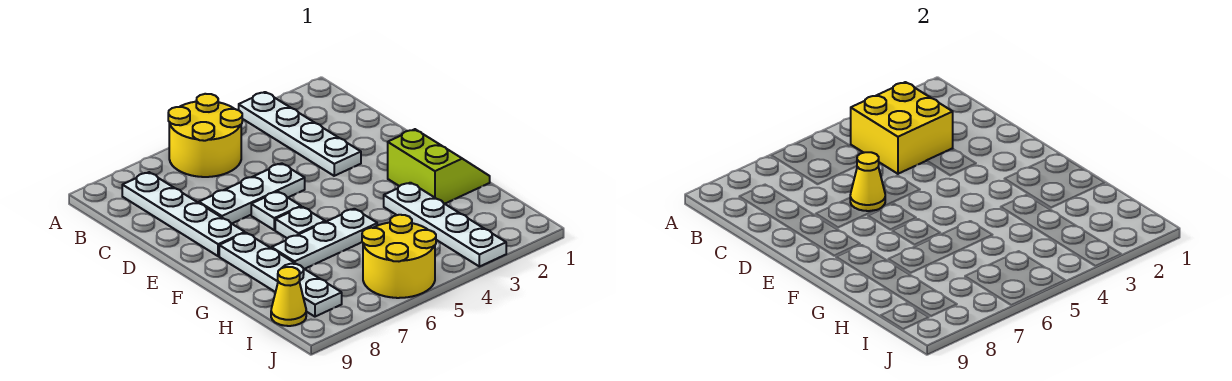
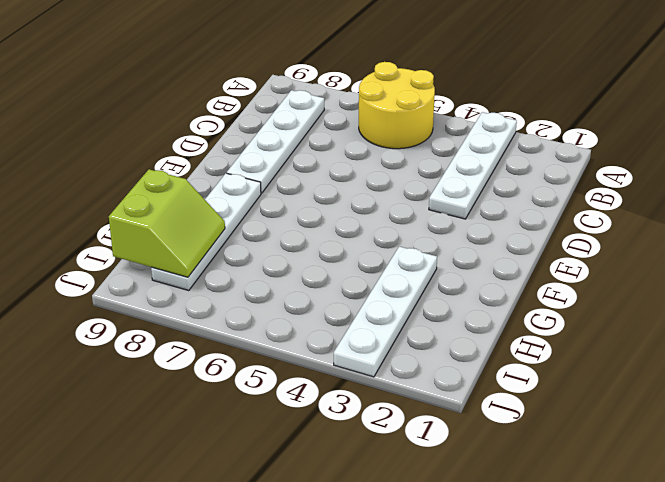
lime 2x2 slope [109,169,225,277] -> lime 2x2 slope moved to [388,129,490,204]
none -> white 1x3 plate [199,163,305,224]
none -> white 1x1 plate [251,192,301,230]
none -> white 1x1 plate [275,207,325,238]

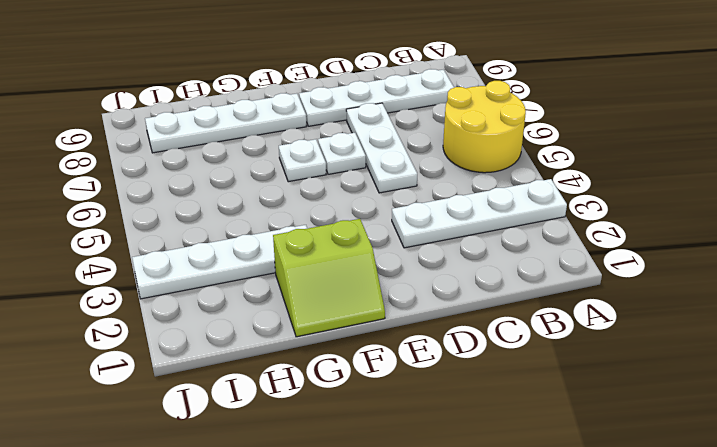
none -> white 1x3 plate [272,209,377,269]
none -> yellow 2x2 round brick [362,215,436,298]
none -> yellow 1x1 cone [271,267,306,326]

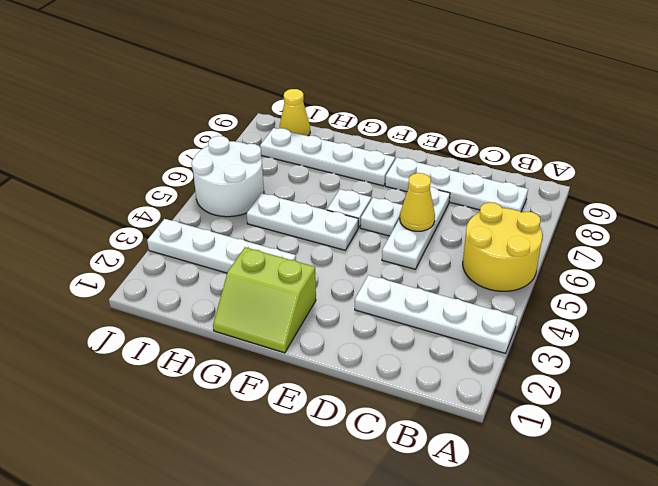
white 1x3 plate [247,193,358,250] -> white 1x3 plate turned to [272,209,377,269]
white 2x2 round brick [192,136,264,217] -> yellow 2x2 round brick [362,215,436,298]
none -> yellow 2x2 brick [851,82,953,174]

